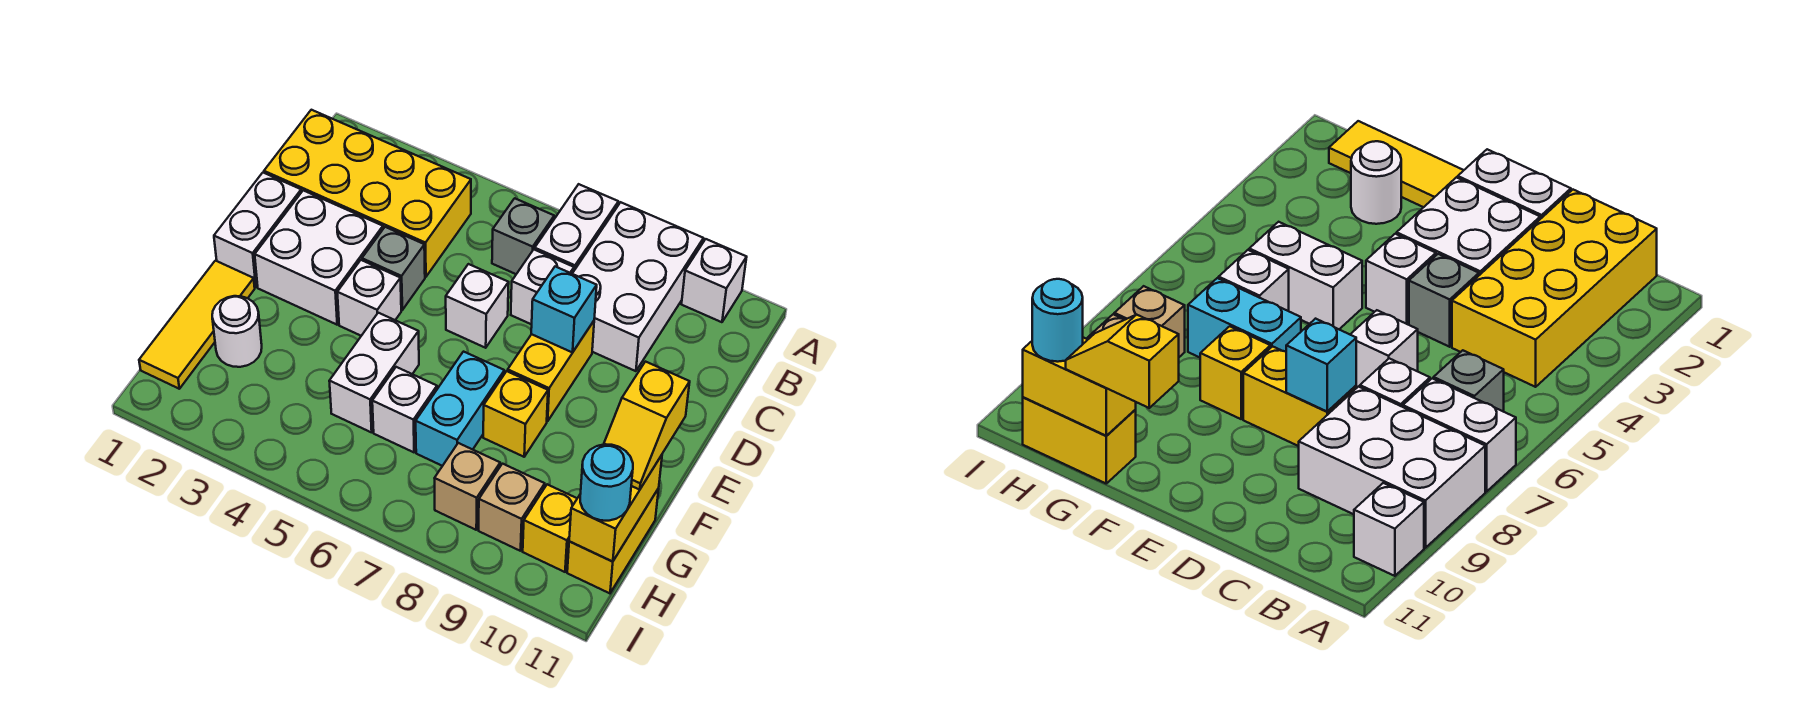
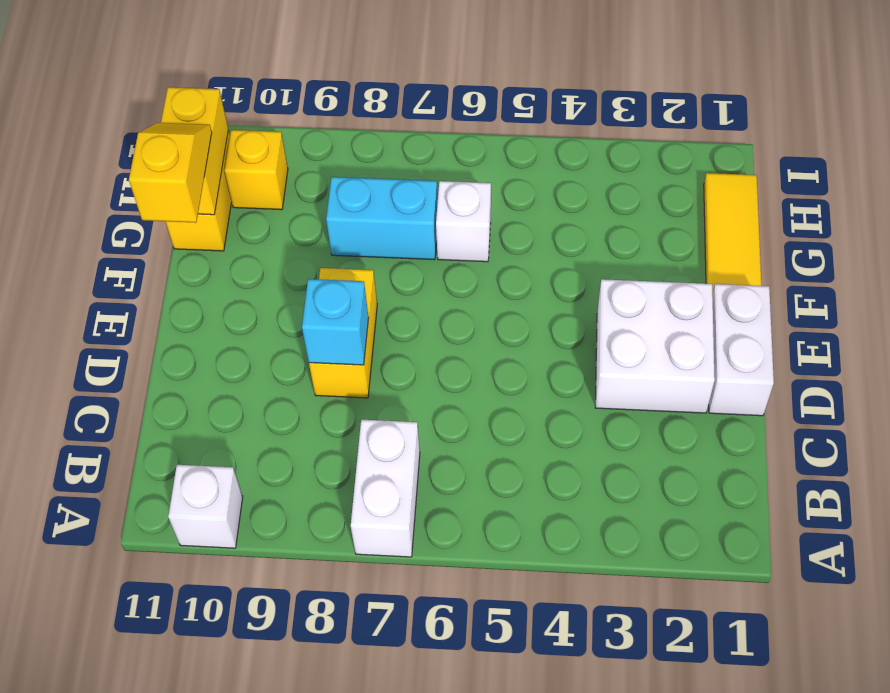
cyan 1x2 brick [326,177,438,260] -> cyan 1x2 brick turned to [416,352,504,466]
none -> white 2x3 brick [572,202,703,371]
none -> yellow 2x4 brick [264,110,471,277]
none -> grey 1x1 brick [492,198,554,274]

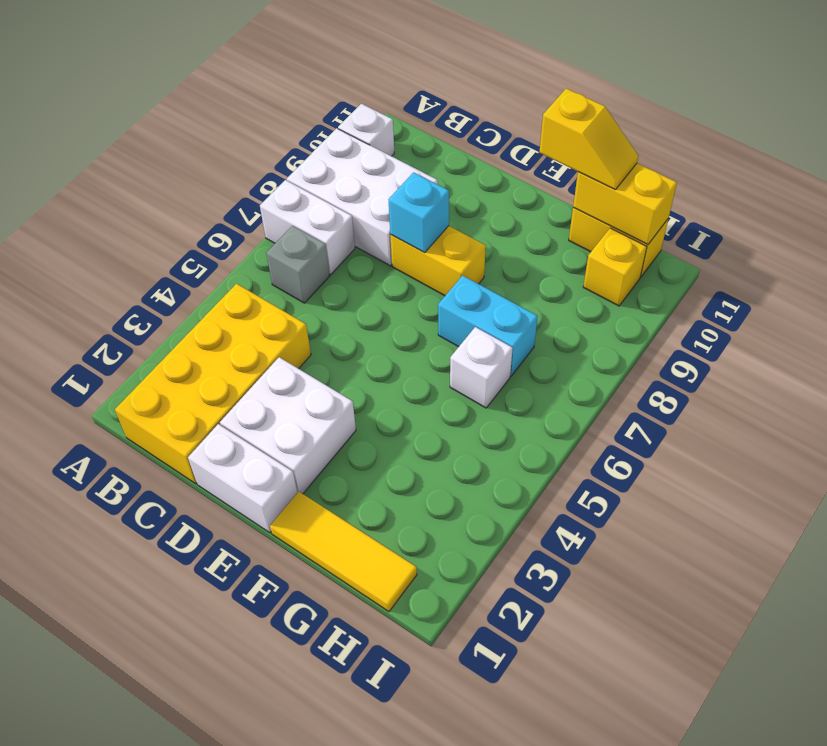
none -> white 1x1 brick [511,249,574,324]
none -> grey 1x1 brick [362,227,425,310]
none -> white 1x1 brick [446,264,509,348]

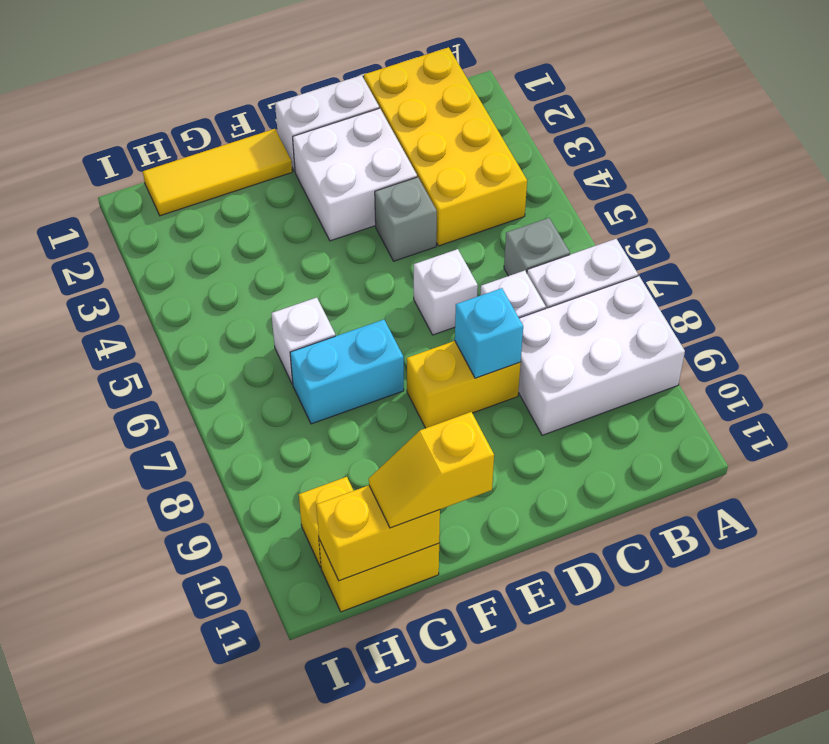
none -> white 1x1 brick [682,239,747,322]
none -> white 1x1 brick [337,260,401,336]
none -> white 1x2 brick [329,313,419,432]

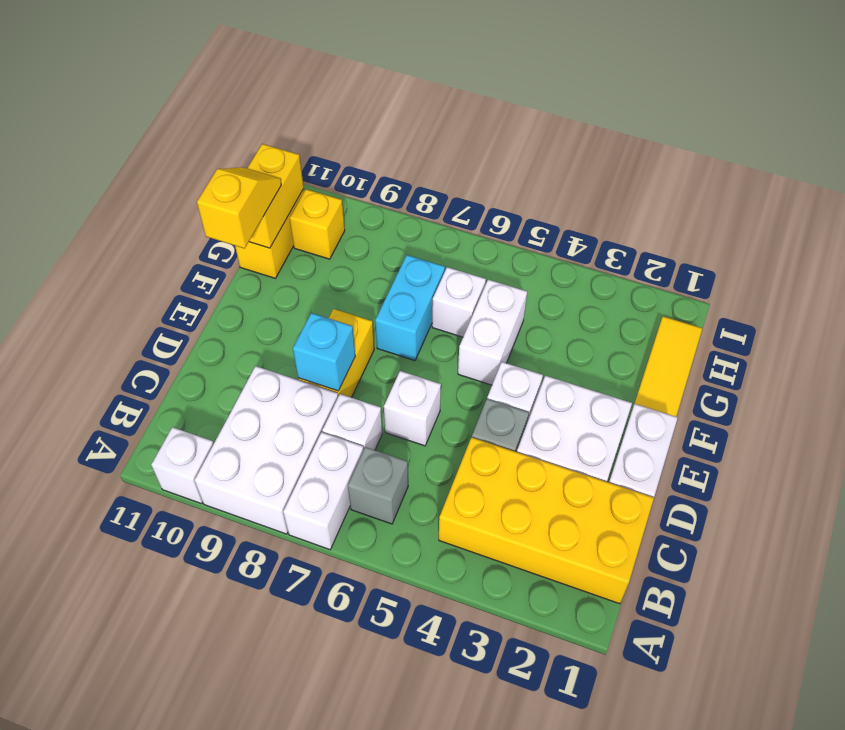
none -> yellow 1x1 brick [483,371,548,457]
none -> white 1x1 round brick [212,296,262,367]
none -> tan 1x1 brick [435,443,500,530]

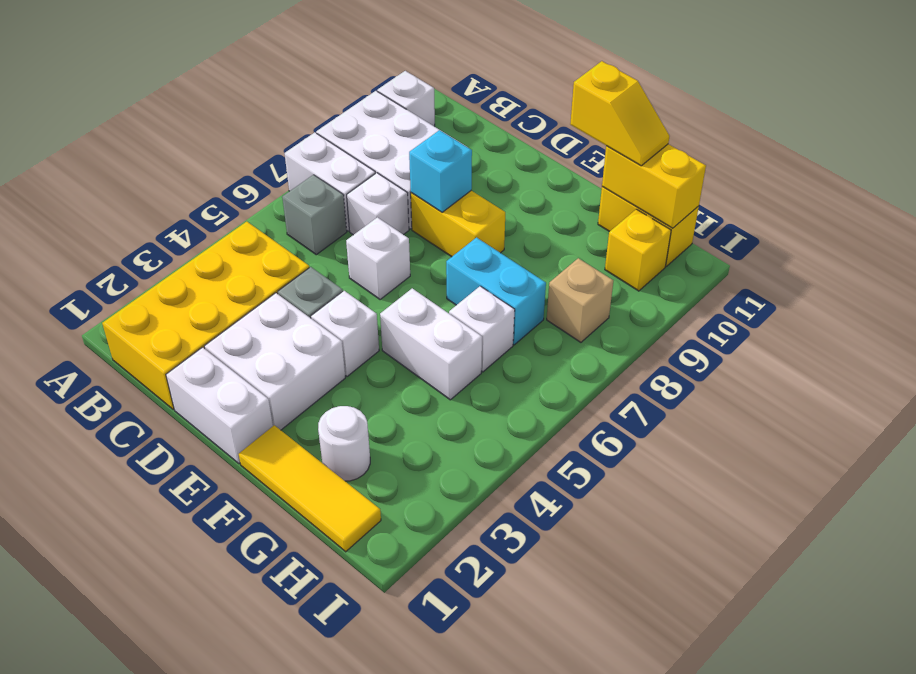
none -> yellow 1x1 brick [483,371,548,457]
none -> tan 1x1 brick [479,464,545,551]
none -> cyan 1x1 round brick [580,444,633,521]

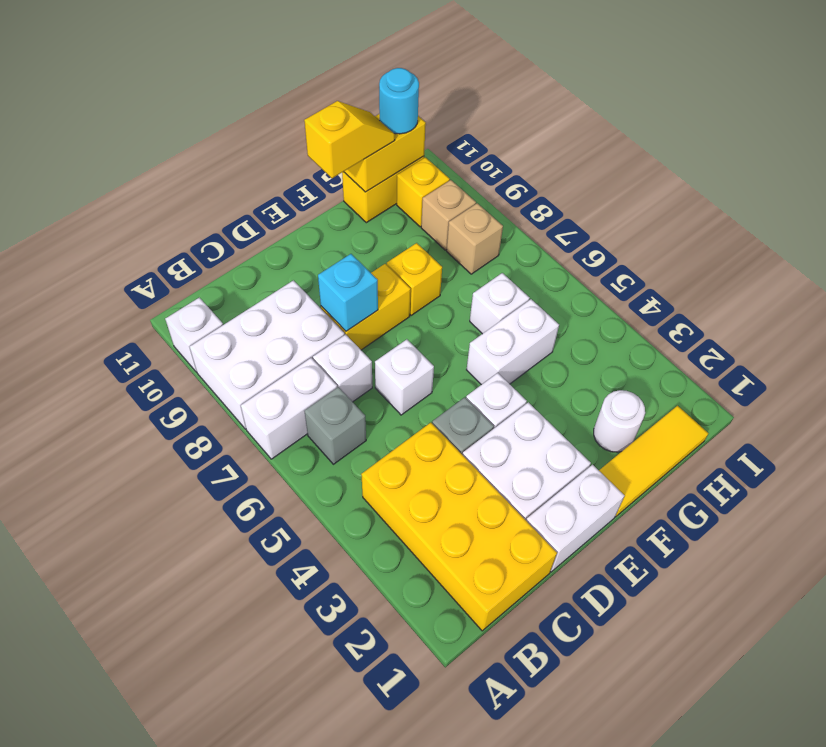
none -> cyan 1x2 brick [416,352,504,466]

